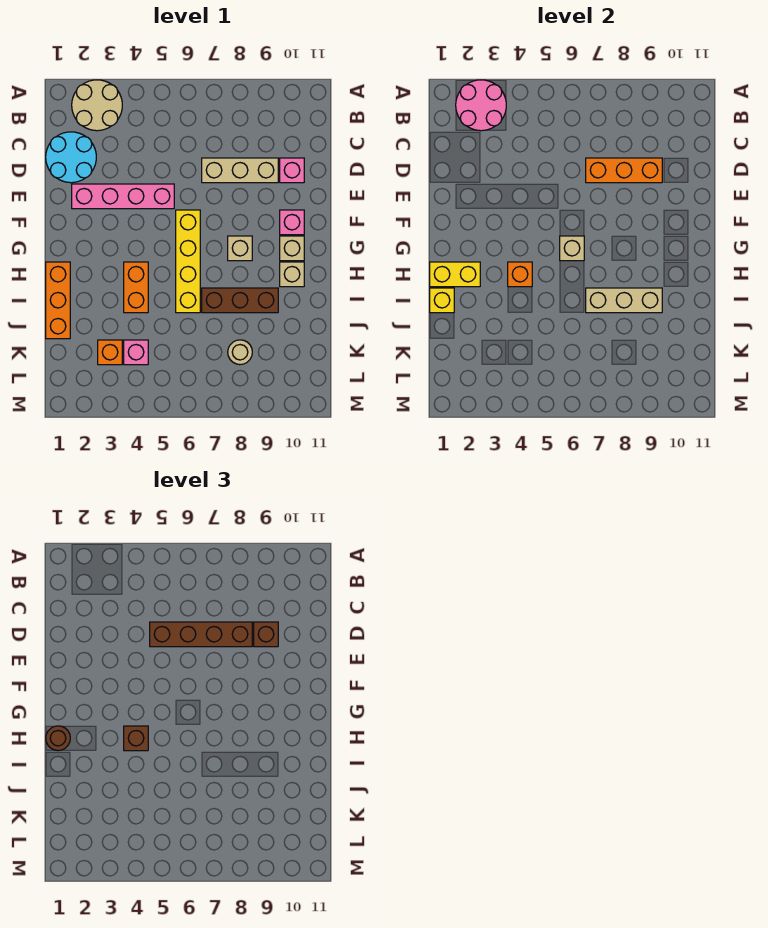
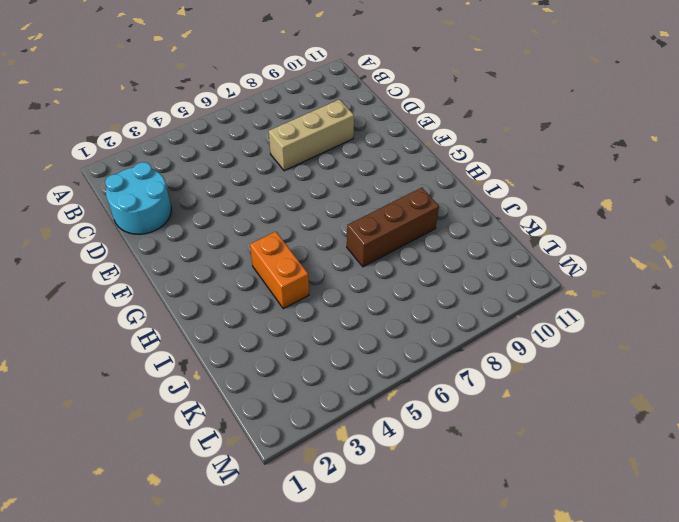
none -> tan 2x2 round brick [72,80,122,131]
none -> pink 1x1 brick [280,158,304,183]
none -> pink 1x4 brick [72,184,174,209]

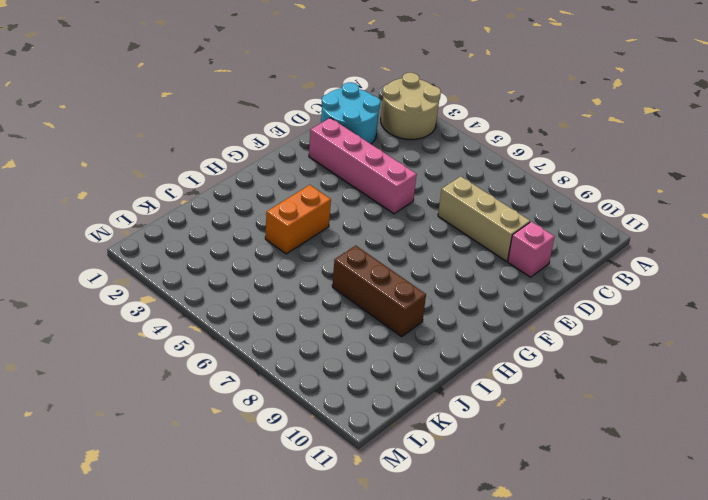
none -> yellow 1x4 brick [176,210,200,313]
none -> pink 1x1 brick [280,210,304,235]
none -> tan 1x1 brick [228,236,252,261]

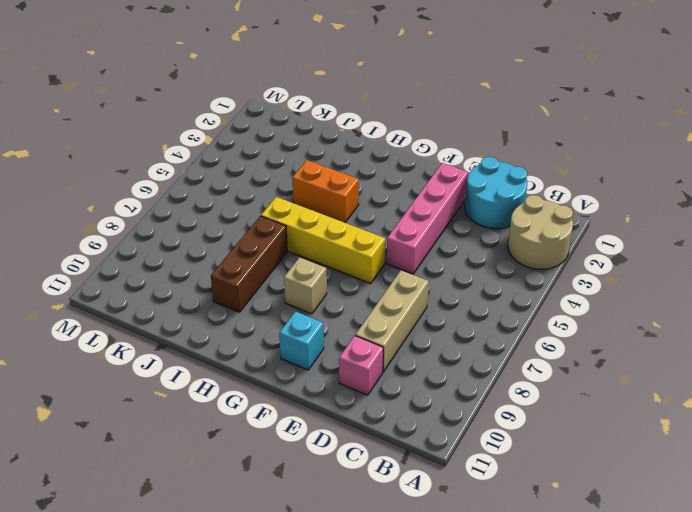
cyan 1x1 brick [279,311,324,370] -> pink 1x1 brick [280,210,304,235]
none -> tan 1x1 brick [280,236,304,261]
none -> orange 1x3 brick [46,262,70,339]
none -> tan 1x1 brick [280,262,304,287]

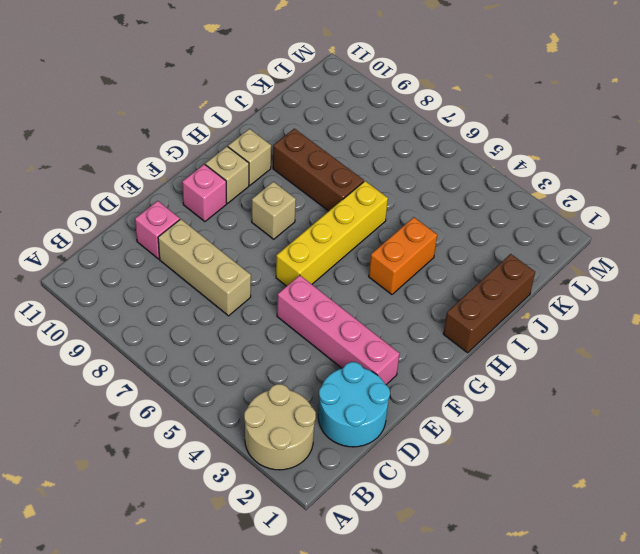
brown 1x3 brick [443,254,535,353] -> orange 1x3 brick [46,262,70,339]
none -> orange 1x1 brick [98,340,122,365]
none -> pink 1x1 brick [124,340,148,365]
none -> tan 1x1 round brick [228,340,252,365]

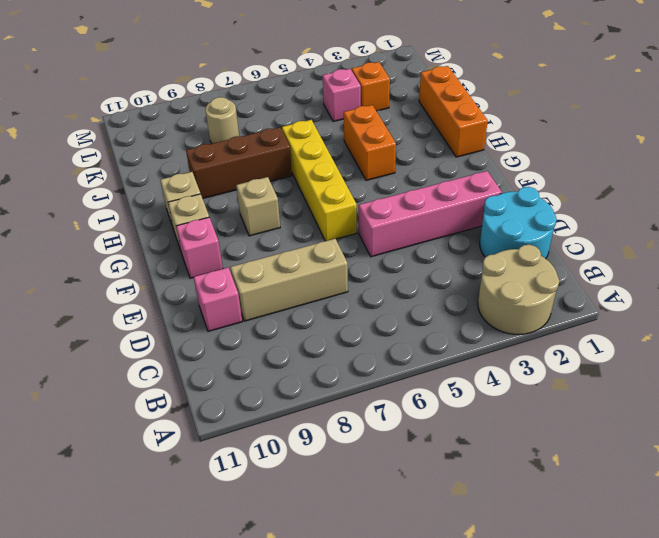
none -> pink 2x2 round brick [456,80,506,131]
none -> orange 1x3 brick [586,158,662,183]
none -> tan 1x1 brick [560,236,584,261]

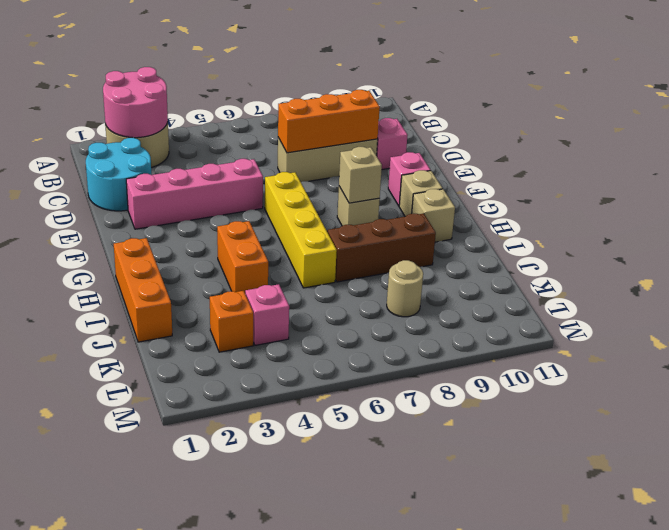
tan 1x1 brick [339,147,382,203] -> tan 1x1 brick moved to [560,236,584,261]
none -> yellow 1x2 brick [430,262,480,287]
none -> orange 1x1 brick [508,262,532,287]
none -> yellow 1x1 brick [430,288,454,313]

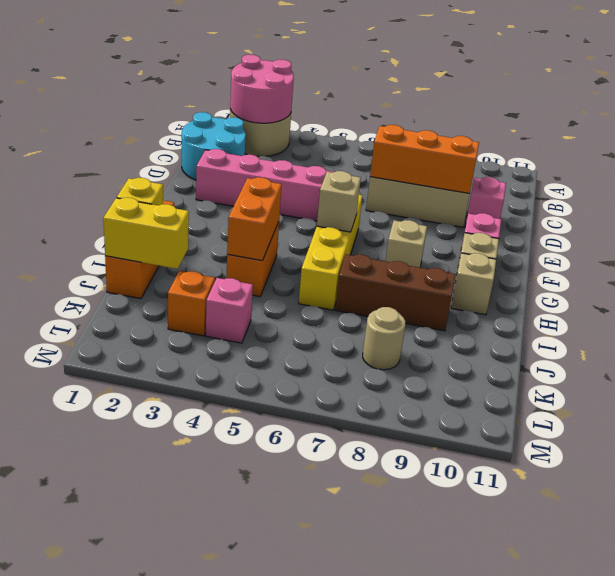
orange 1x2 brick [227,177,282,261] -> orange 1x1 brick [508,262,532,287]
yellow 1x2 brick [103,198,189,269] -> yellow 1x2 brick moved to [430,262,480,287]
none -> tan 1x3 brick [586,288,662,313]
none -> brown 1x4 brick [150,622,252,647]
none -> brown 1x1 brick [254,622,278,647]

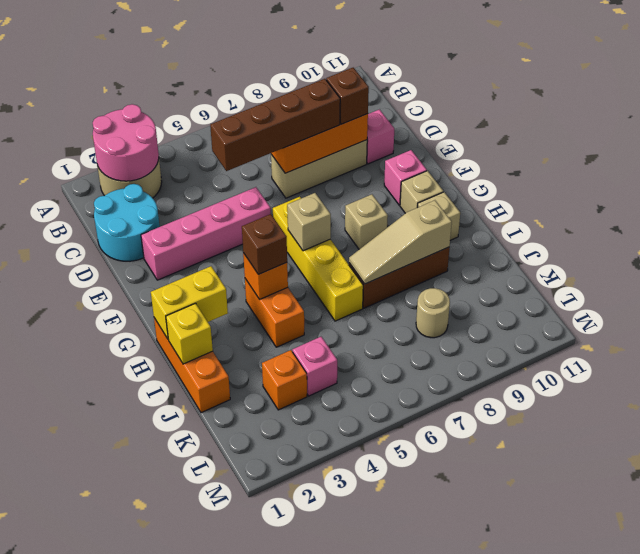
tan 1x3 slope [349,200,452,284] -> tan 1x3 brick [586,288,662,313]
none -> brown 1x1 round brick [46,726,70,751]

